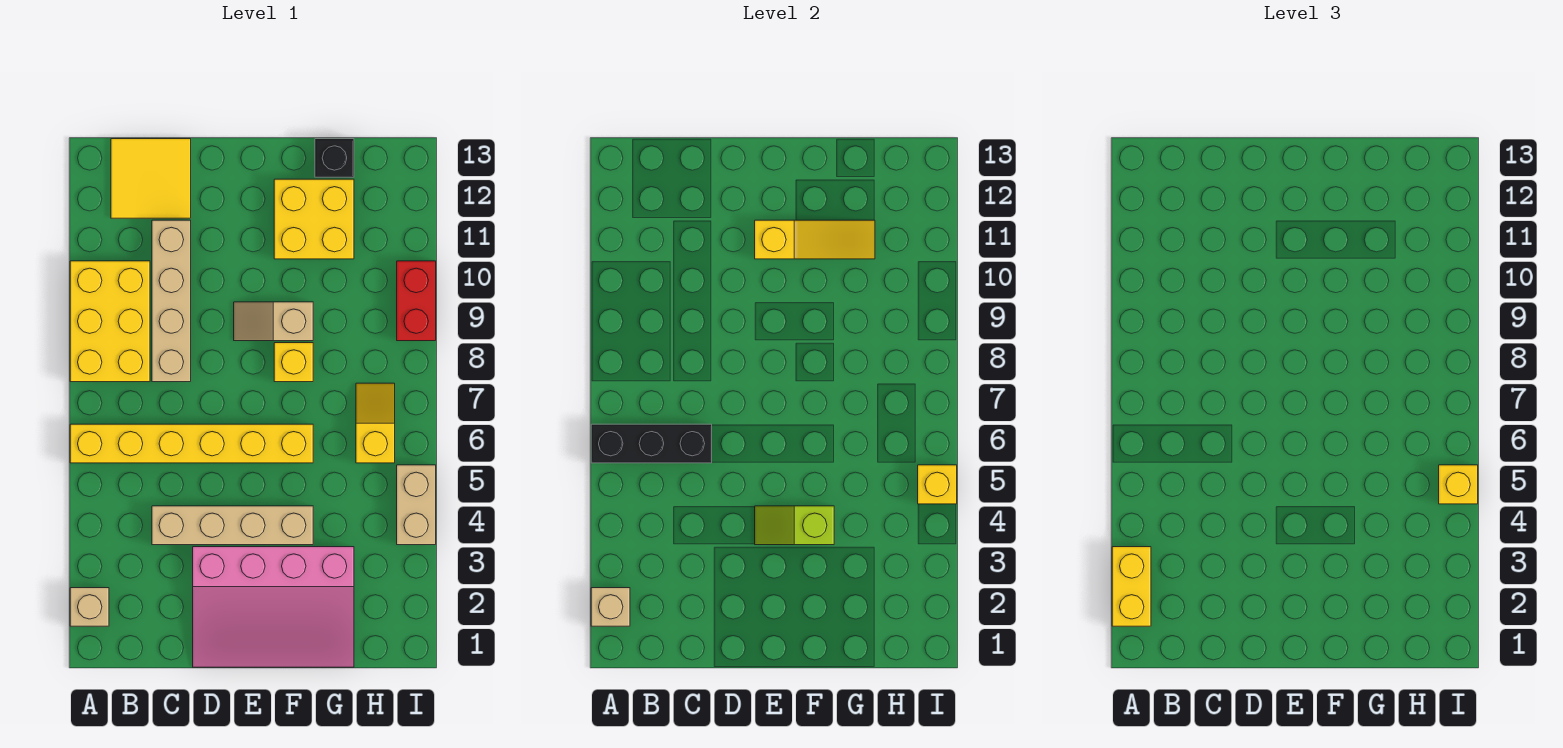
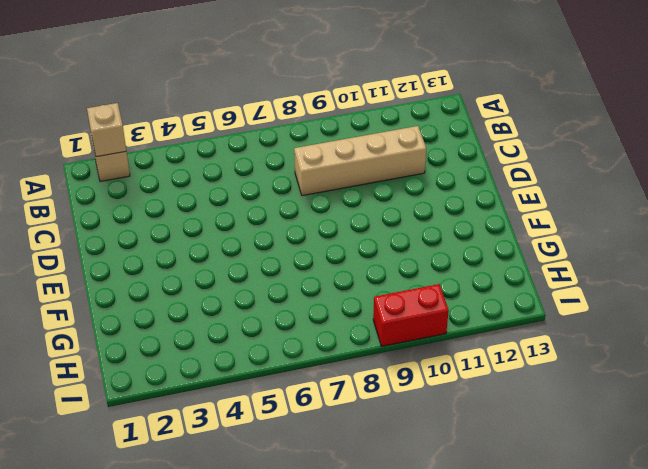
none -> yellow 1x6 brick [70,424,313,463]
none -> yellow 2x3 brick [70,261,150,382]
none -> yellow 2x2 tile [111,139,191,218]

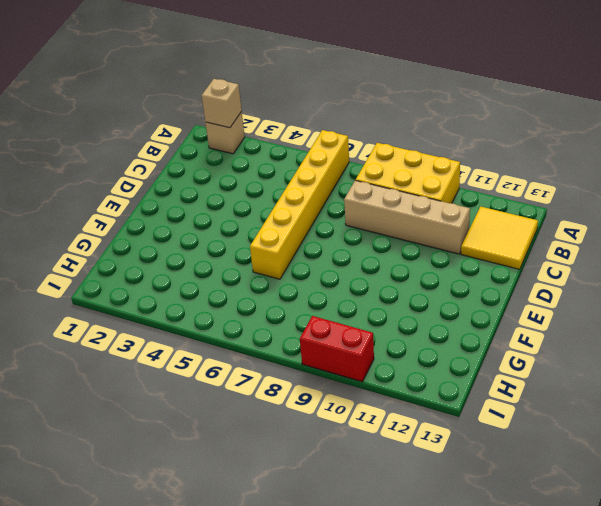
none -> tan 1x4 brick [152,506,313,545]
none -> pink 3x4 slope [193,547,354,667]
none -> tan 1x2 slope [234,302,313,341]

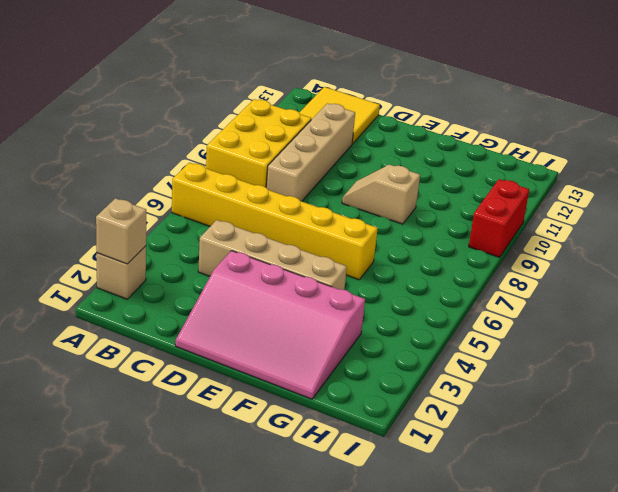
none -> yellow 1x1 brick [274,343,313,382]
none -> yellow 2x2 brick [274,179,354,259]
none -> black 1x1 brick [315,139,354,177]

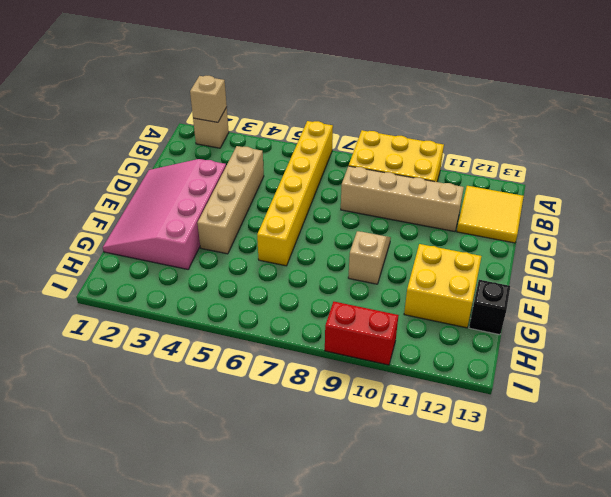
none -> yellow 1x1 brick [274,343,313,382]
none -> yellow 1x2 slope [356,383,395,463]
none -> tan 1x2 brick [397,465,436,545]

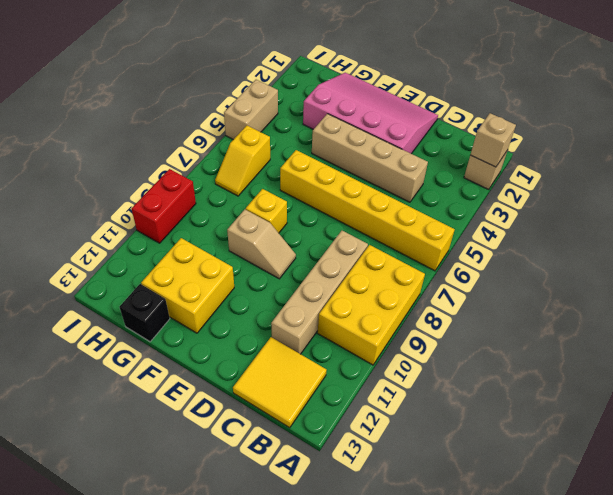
none -> black 1x3 brick [591,424,712,463]
none -> lime 1x2 slope [755,506,834,545]
none -> yellow 1x3 slope [755,220,875,259]

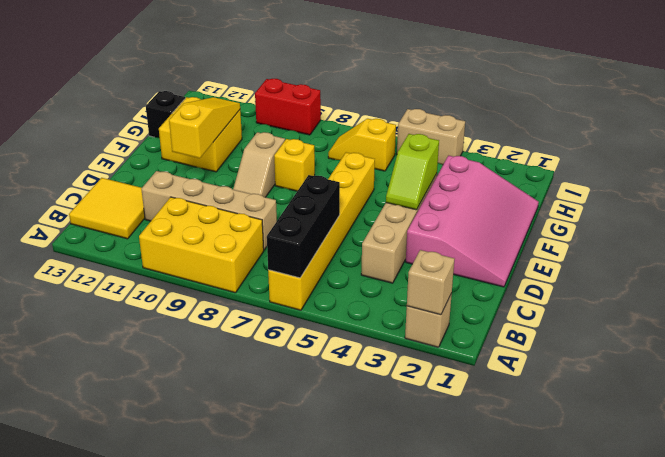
none -> yellow 1x1 brick [918,465,957,504]
none -> yellow 1x2 brick [1112,547,1151,626]
none -> yellow 1x1 brick [1439,465,1478,504]

